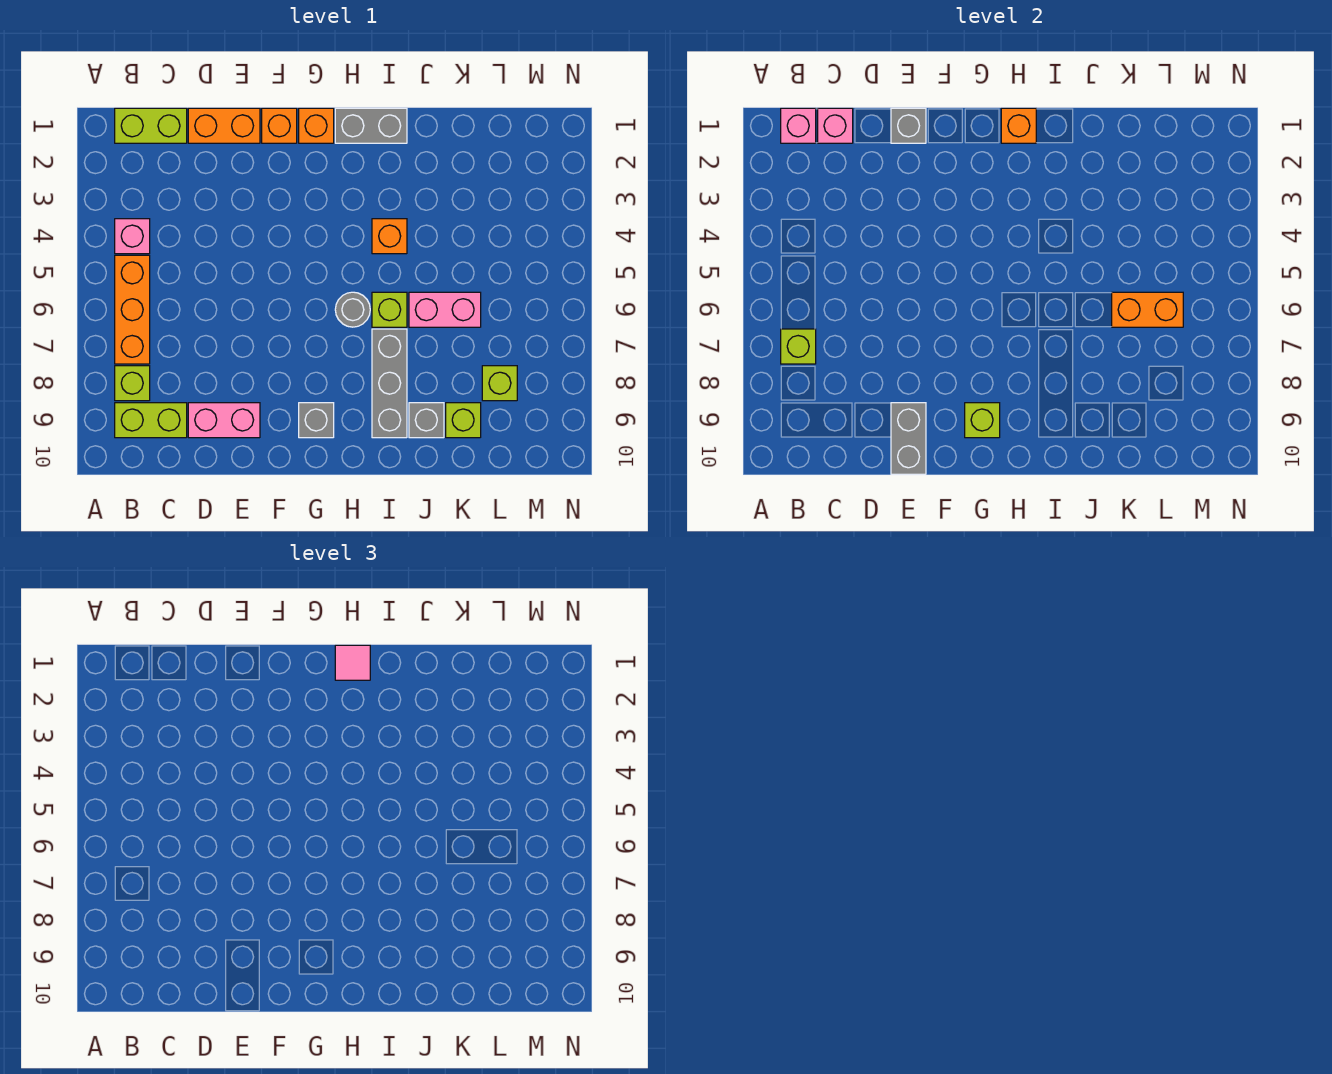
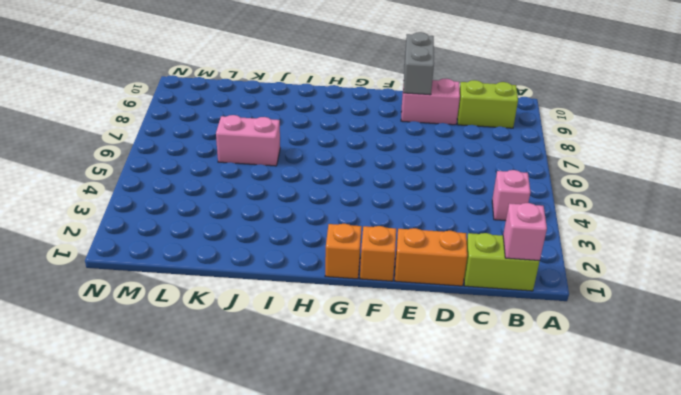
none -> orange 1x3 brick [115,255,150,364]
none -> lime 1x1 brick [115,366,150,401]
none -> grey 1x1 brick [299,403,334,438]

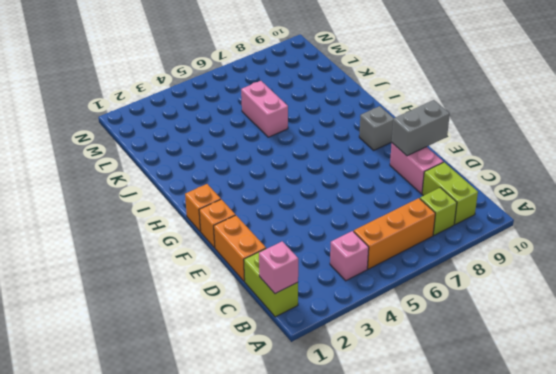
none -> grey 1x2 brick [335,108,407,143]
none -> grey 1x1 round brick [335,292,370,327]
none -> orange 1x1 brick [372,219,407,254]

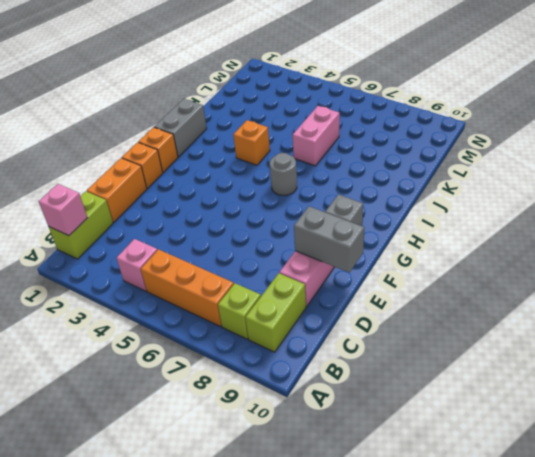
none -> lime 1x1 brick [372,292,407,327]
none -> grey 1x3 brick [372,329,407,438]
none -> grey 1x1 brick [409,403,444,438]

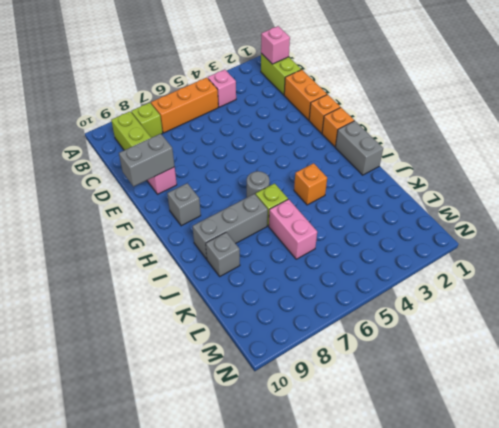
none -> lime 1x1 brick [446,403,481,438]
none -> lime 1x1 brick [482,366,517,401]
none -> lime 1x1 brick [781,329,816,364]

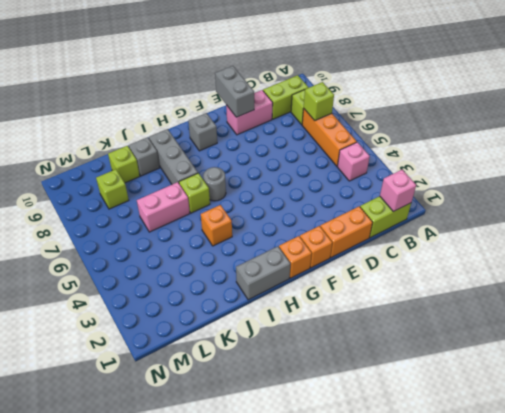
none -> pink 1x1 brick [818,108,853,143]
none -> grey 1x1 brick [891,108,926,143]
none -> lime 1x1 brick [965,403,1000,438]

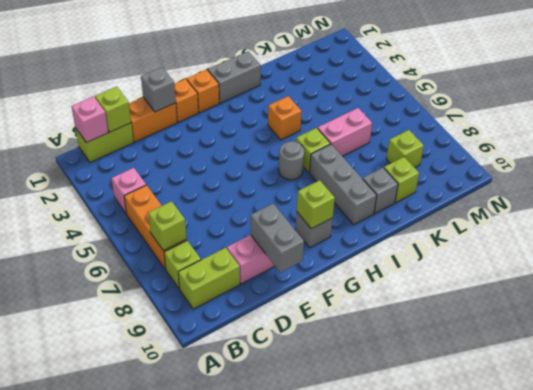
lime 1x1 brick [95,87,131,132] -> pink 1x1 brick [818,108,853,143]
none -> orange 1x1 brick [1001,108,1036,143]
none -> orange 1x2 brick [1112,292,1183,327]
none -> pink 1x1 tile [335,645,370,680]

